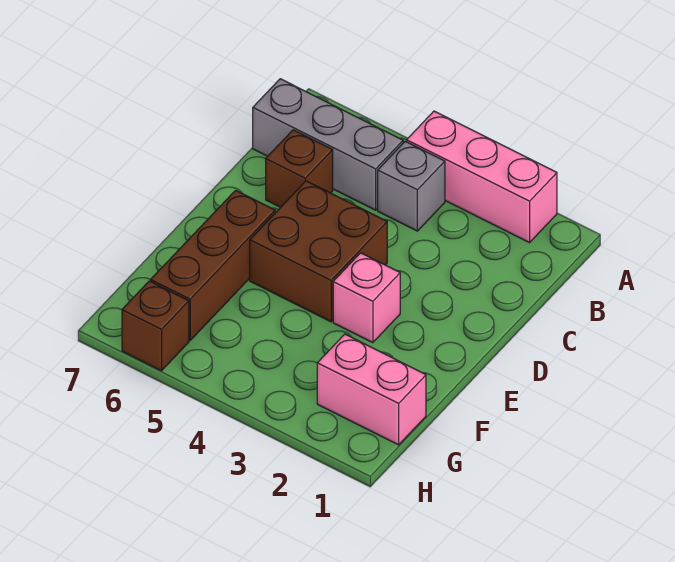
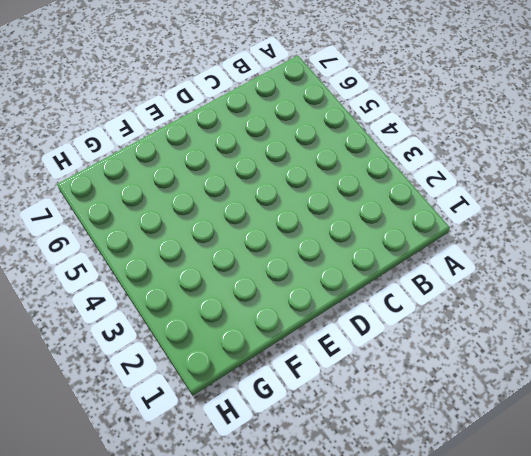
none -> pink 1x3 brick [407,111,557,243]
none -> grey 1x1 brick [378,141,445,231]

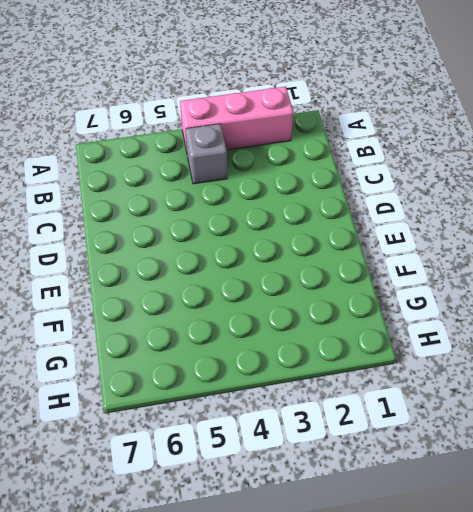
none -> grey 1x3 brick [253,79,403,210]
none -> brown 1x1 brick [266,130,333,207]

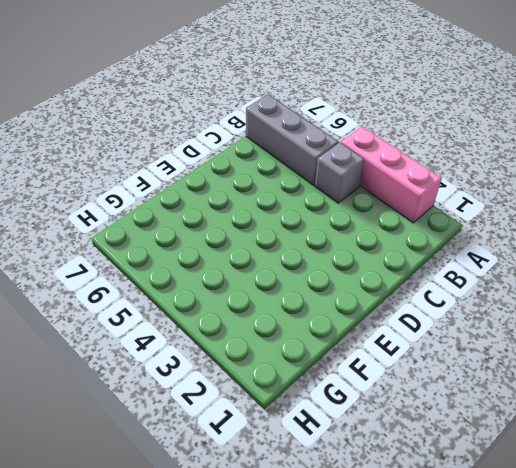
none -> brown 1x1 brick [266,130,333,207]
none -> brown 2x2 brick [250,181,387,322]

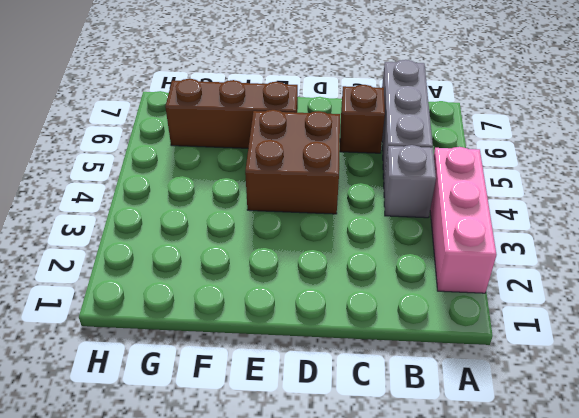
none -> pink 1x1 brick [333,253,400,343]
none -> pink 1x2 brick [317,334,426,445]

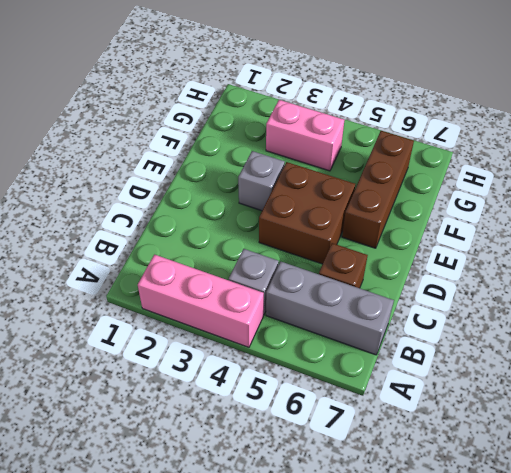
grey 1x1 brick [238,151,285,211] -> pink 1x1 brick [333,253,400,343]
pink 1x2 brick [266,100,345,171] -> pink 1x2 brick moved to [317,334,426,445]
none -> brown 1x1 brick [122,281,189,371]

